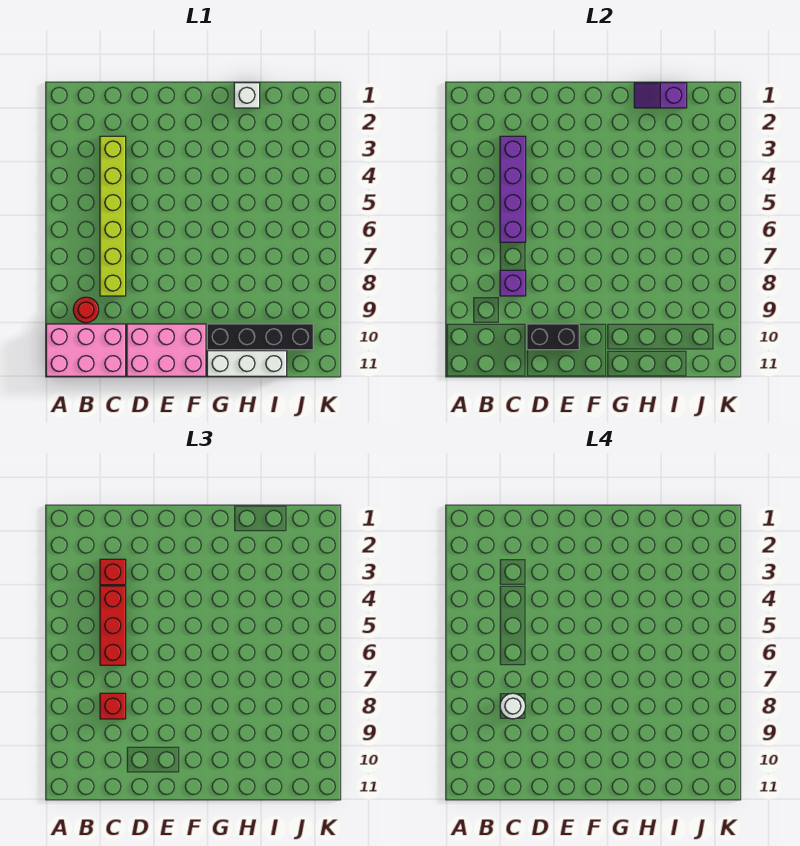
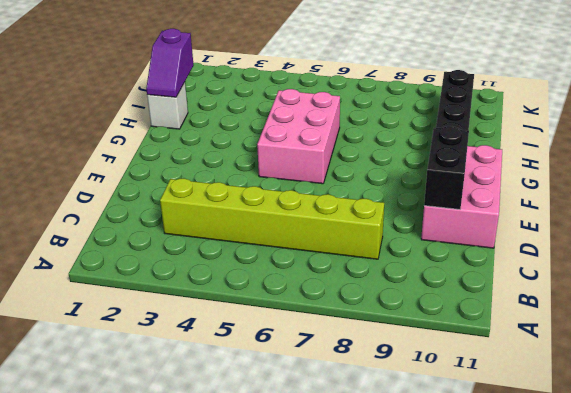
pink 2x3 brick [257,89,340,184] -> pink 2x3 brick moved to [46,324,126,376]
none -> red 1x1 round brick [73,297,99,323]
none -> white 1x3 brick [207,351,287,376]
none -> purple 1x4 brick [500,136,526,242]

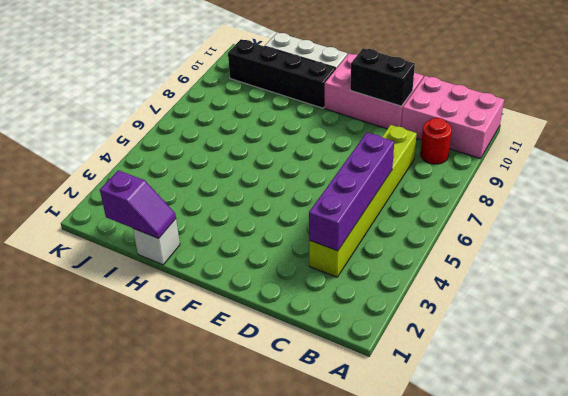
none -> purple 1x1 brick [500,270,526,296]
none -> red 1x1 brick [100,559,126,585]
none -> red 1x3 brick [100,586,126,665]

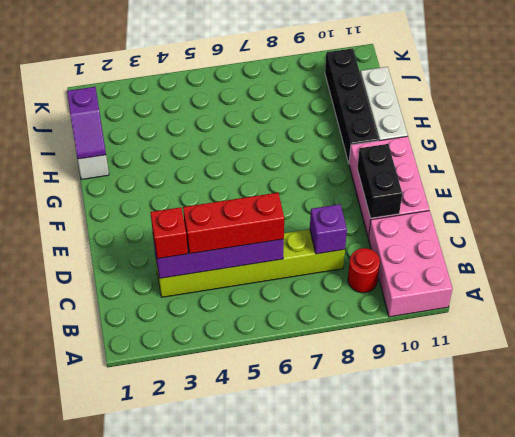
none -> red 1x1 brick [100,693,126,719]
none -> white 1x1 round brick [500,693,526,719]

